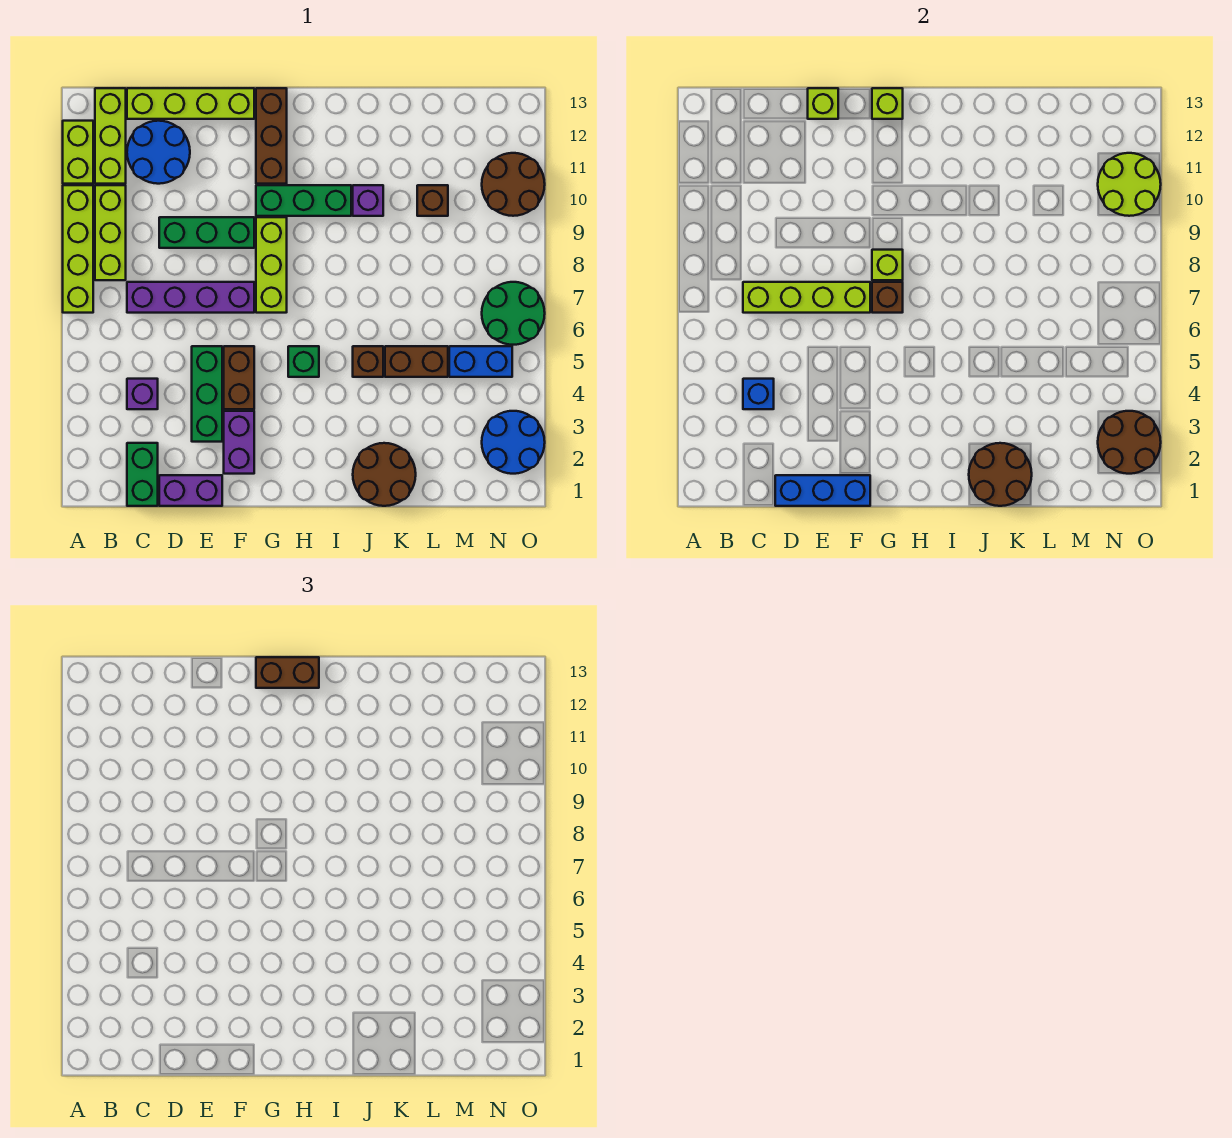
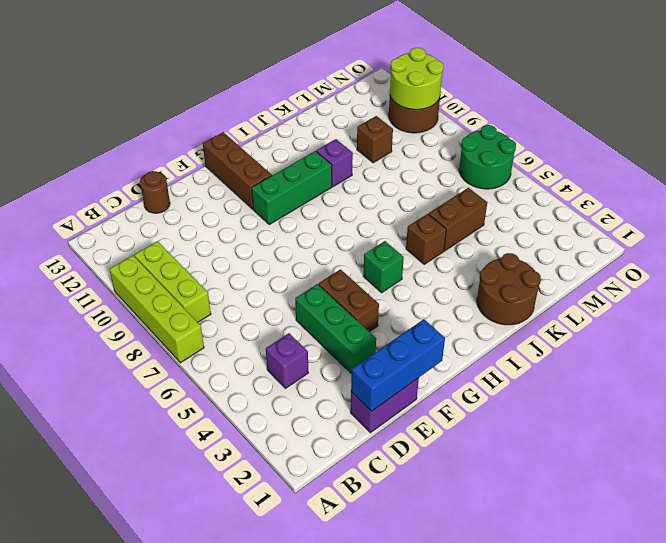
brown 1x1 round brick [140,171,170,213] -> lime 1x4 brick [127,88,254,119]
none -> lime 1x2 brick [63,121,93,184]
none -> lime 1x3 brick [95,88,126,184]
none -> green 1x2 brick [127,443,158,506]
none -> purple 1x4 brick [127,282,254,313]

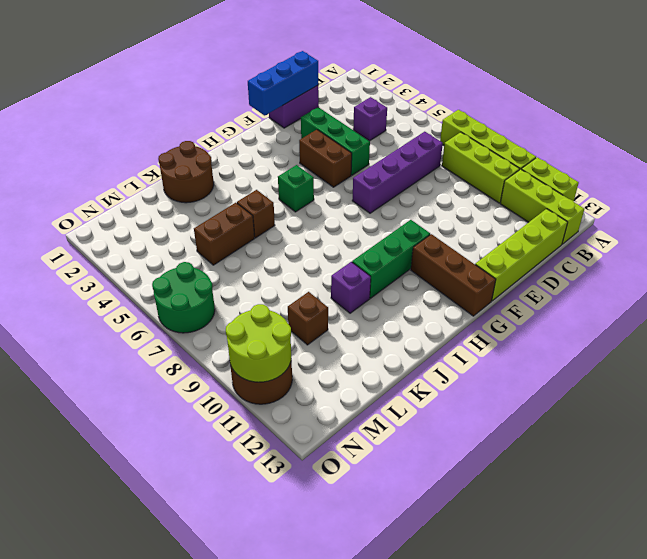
none -> green 1x2 brick [127,443,158,506]
none -> blue 2x2 round brick [127,121,190,184]
none -> green 1x3 brick [159,217,254,248]
none -> purple 1x2 brick [224,411,254,474]

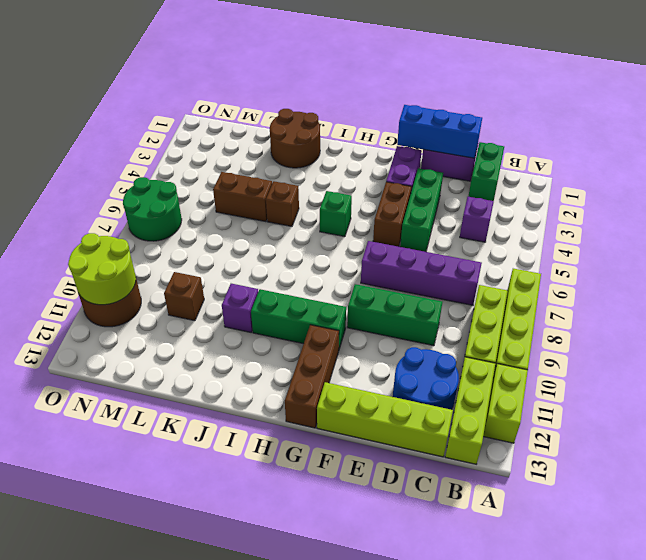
none -> lime 1x3 brick [256,217,287,313]
none -> blue 1x2 brick [449,346,512,377]
none -> blue 2x2 round brick [482,411,545,474]
none -> blue 1x1 brick [743,379,774,409]

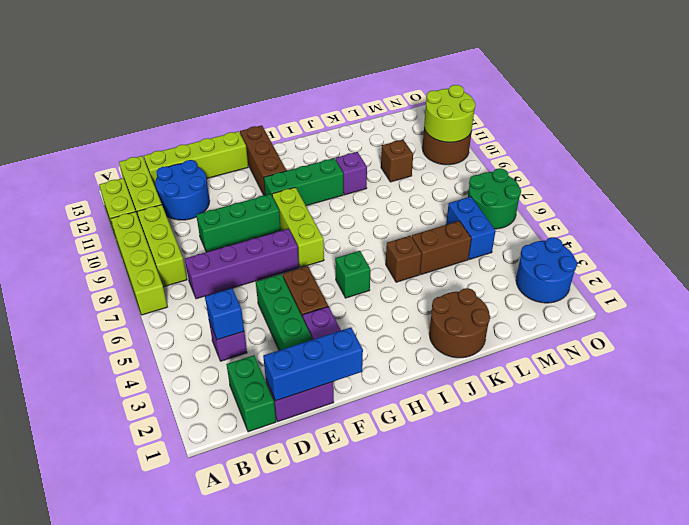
blue 1x2 brick [446,197,495,259] -> blue 1x2 brick turned to [449,346,512,377]
none -> lime 1x4 brick [743,282,870,313]
none -> lime 1x1 brick [808,88,838,119]
none -> brown 1x1 brick [872,282,903,313]
none -> lime 1x1 brick [872,250,903,280]

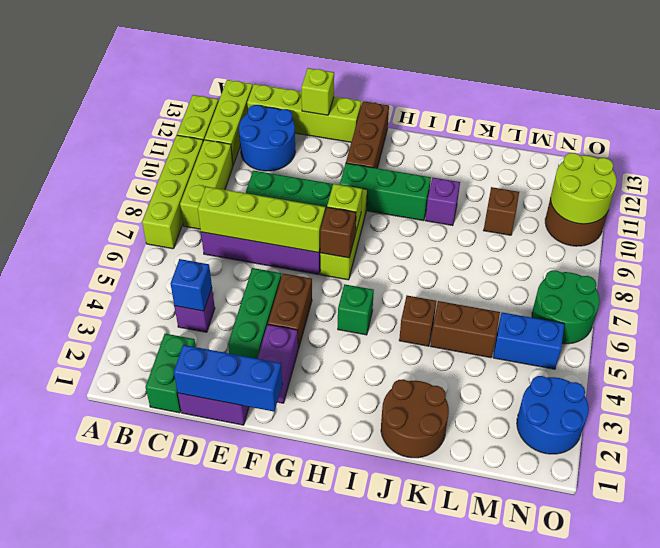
none -> lime 1x1 brick [872,88,903,119]
none -> brown 2x2 round brick [969,443,1032,506]
none -> brown 2x2 round brick [1098,411,1161,474]
none -> brown 1x2 brick [256,657,319,688]

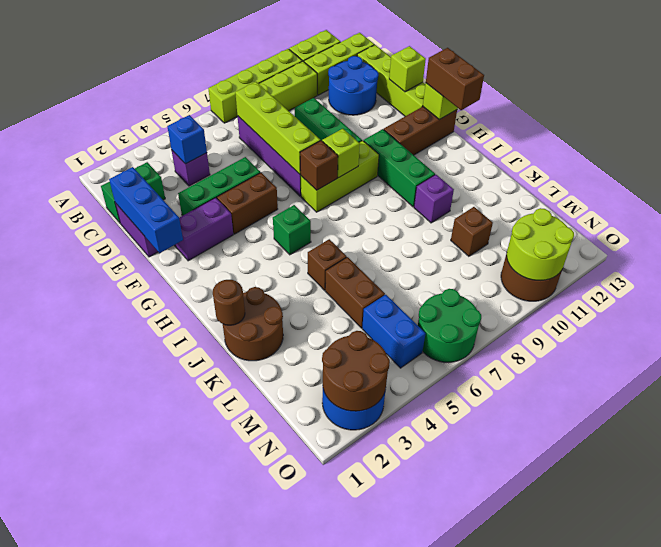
brown 1x1 round brick [213,280,245,325] -> brown 2x2 round brick [969,443,1032,506]

